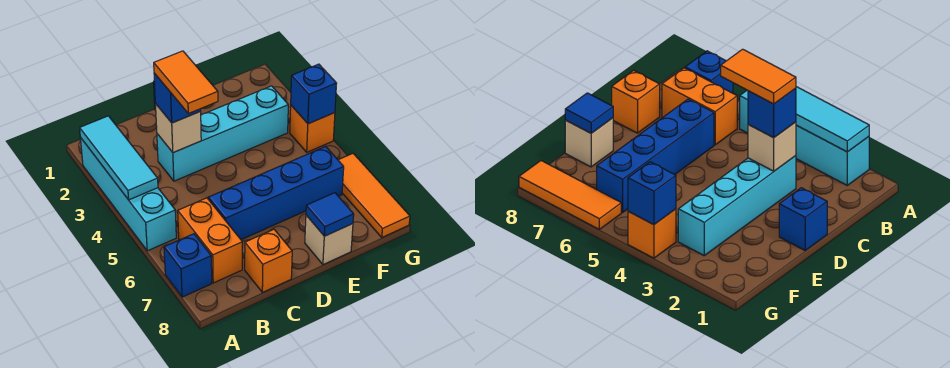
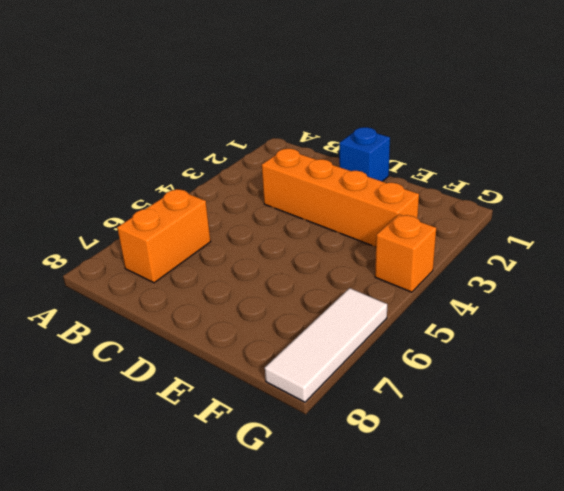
orange 1x4 brick [262,148,419,247] -> cyan 1x4 brick [157,86,288,181]
white 1x3 tile [265,288,387,402] -> orange 1x3 tile [338,154,410,237]
none -> cyan 1x4 brick [81,139,176,251]
none -> blue 1x1 brick [164,234,212,297]
none -> blue 1x4 brick [208,146,344,240]

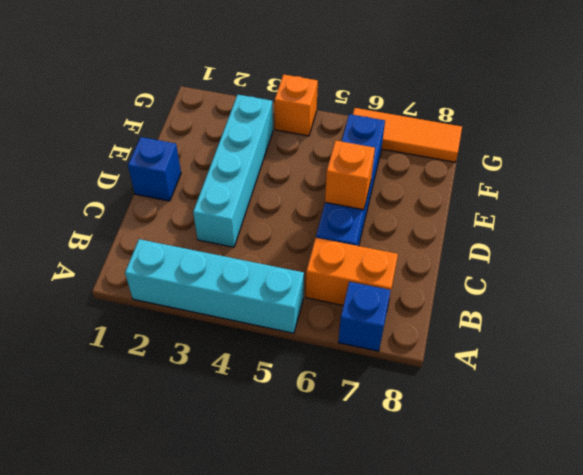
orange 1x1 brick [325,140,375,210] -> orange 1x1 brick moved to [245,229,292,292]
none -> tan 1x1 brick [305,215,353,265]
none -> cyan 1x3 tile [80,116,158,200]
none -> tan 1x1 brick [156,105,201,153]

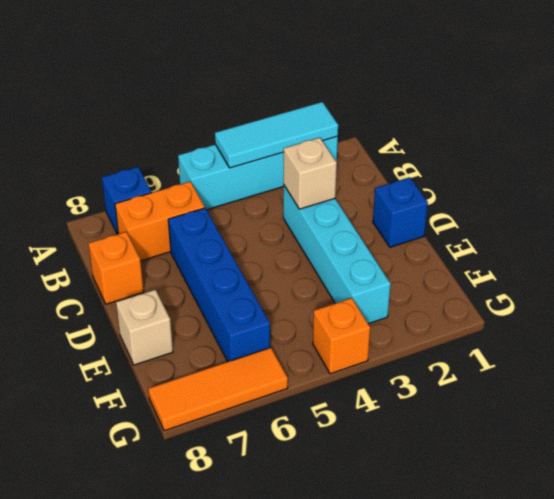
none -> blue 1x1 tile [306,193,354,236]
none -> blue 1x1 brick [291,64,337,124]
none -> blue 1x1 brick [154,73,201,123]

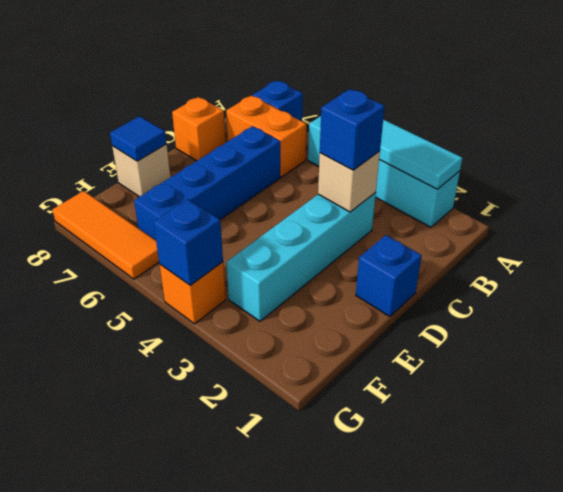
none -> orange 1x2 tile [154,51,218,114]

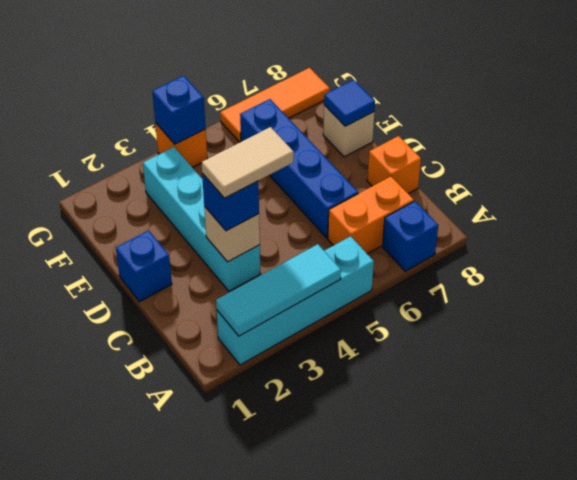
tan 1x2 tile [202,127,294,198] -> orange 1x2 tile [154,51,218,114]

